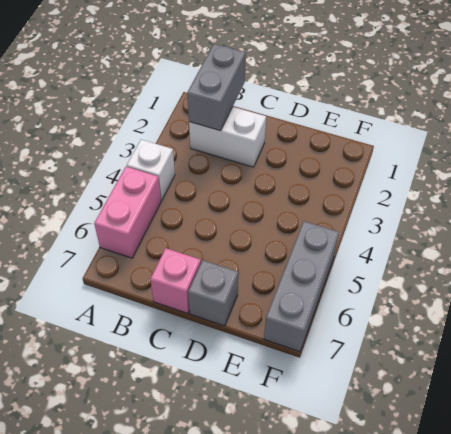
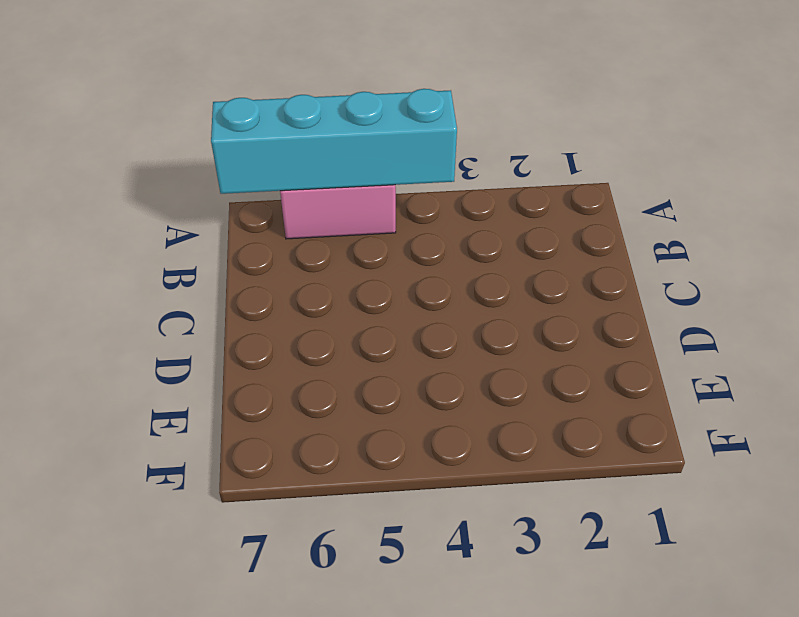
cyan 1x4 brick [211,89,457,194] -> none
none -> white 1x1 brick [127,140,175,201]
none -> white 1x2 brick [189,107,266,167]

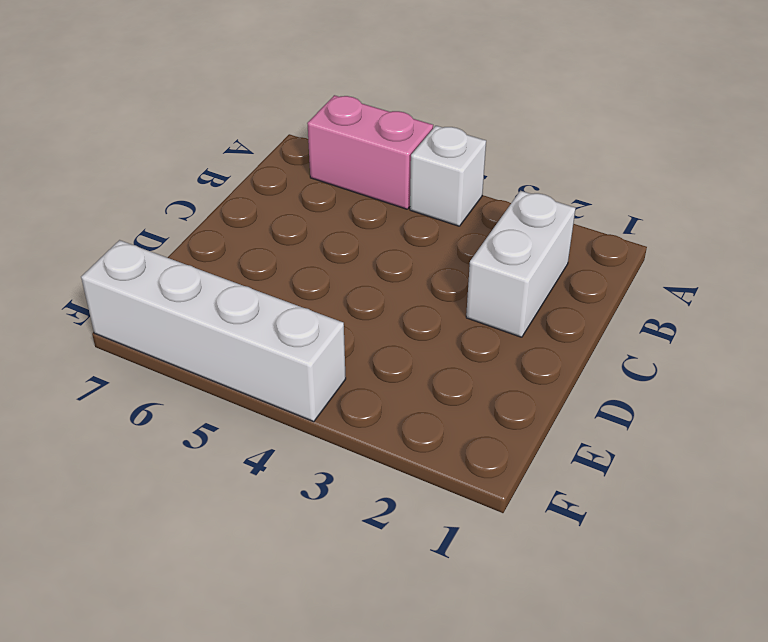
white 1x4 brick [81,240,346,422] -> grey 1x3 brick [264,221,339,351]
none -> pink 1x1 brick [150,248,201,313]
none -> grey 1x1 brick [188,260,238,326]

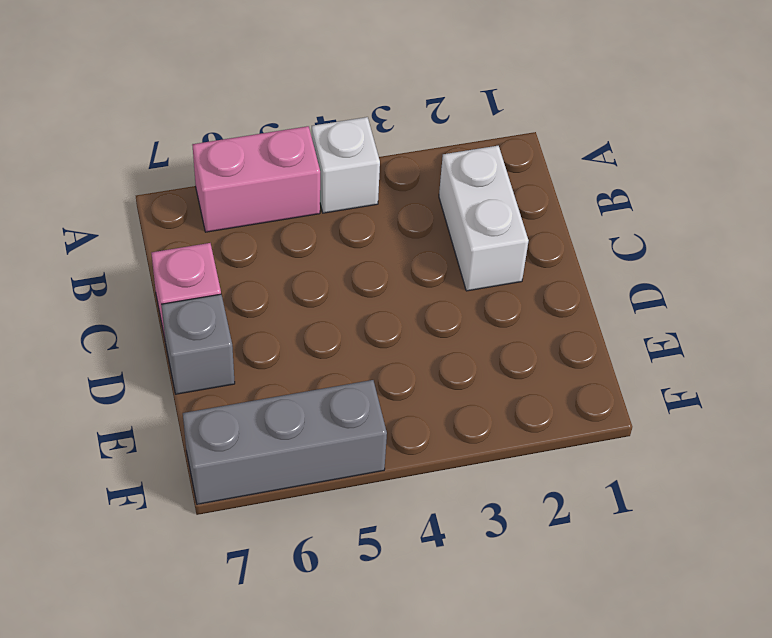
none -> grey 1x2 brick [187,44,246,131]

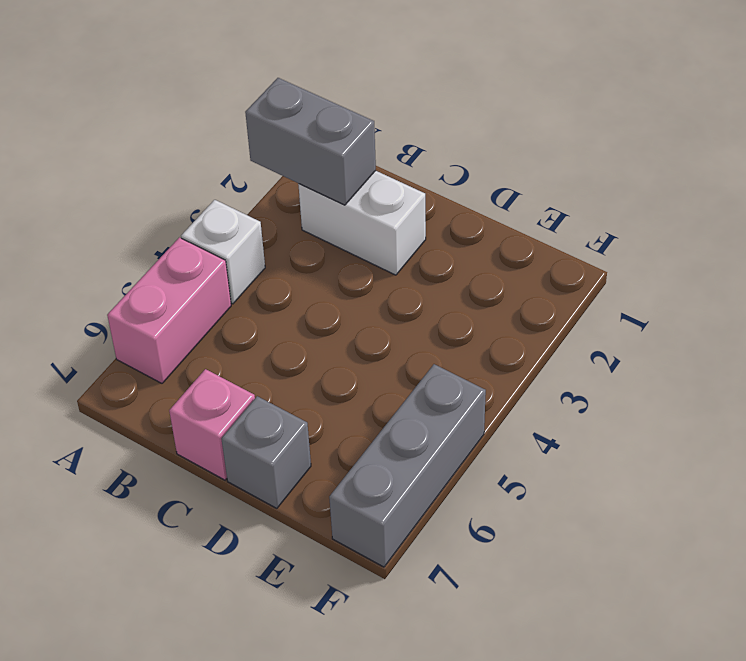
grey 1x2 brick [245,78,376,205] -> grey 1x2 brick turned to [187,44,246,131]

